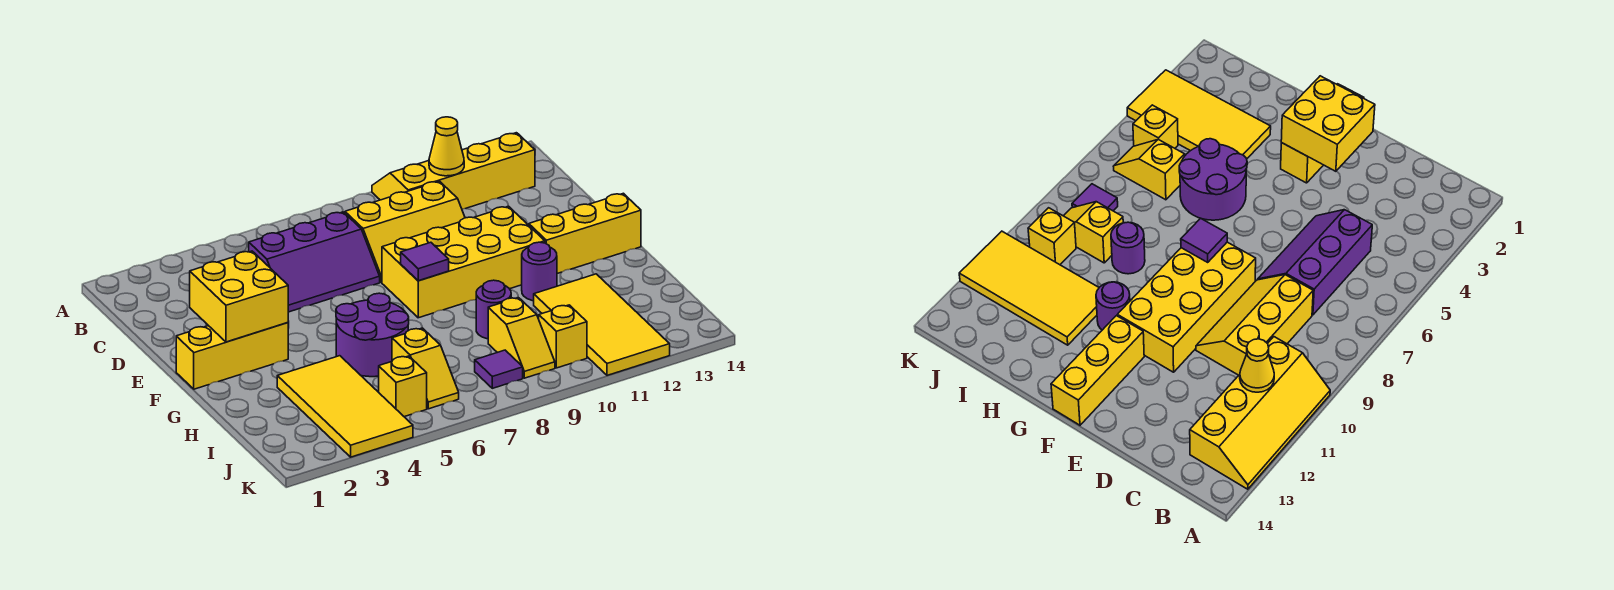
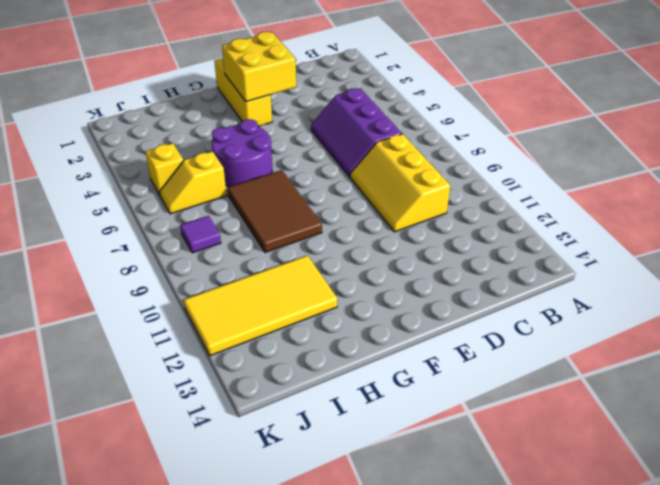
brown 2x3 tile [228,170,322,253] -> purple 1x1 round brick [476,280,511,339]
none -> yellow 2x4 slope [372,133,535,209]
none -> yellow 2x4 brick [382,206,545,318]
none -> yellow 1x3 brick [529,193,641,274]

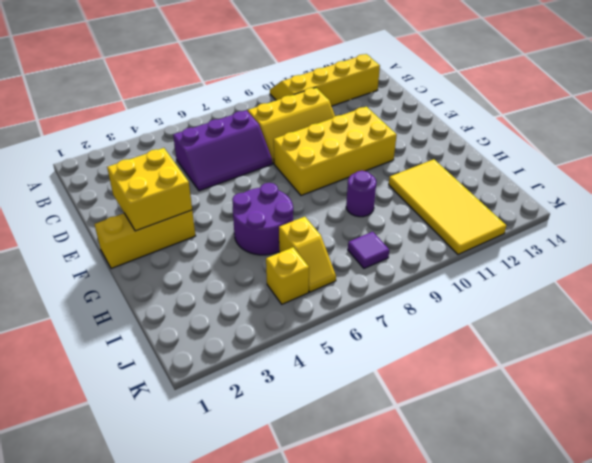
none -> yellow 1x3 brick [529,193,641,274]
none -> purple 1x1 round brick [522,242,557,301]
none -> yellow 2x4 tile [277,356,413,457]

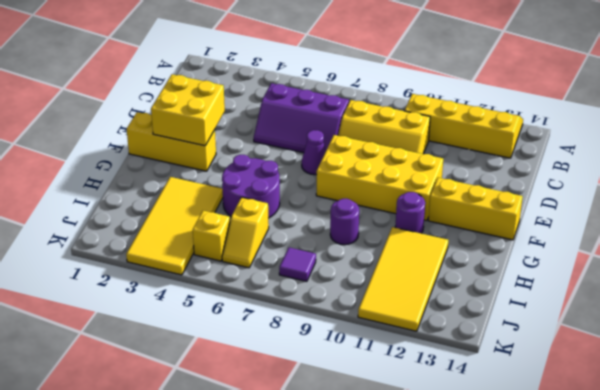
purple 1x1 cone [302,130,326,175] -> none
none -> yellow 1x2 slope [488,298,555,378]
none -> yellow 1x1 brick [539,305,587,368]
none -> yellow 1x1 cone [429,117,464,176]

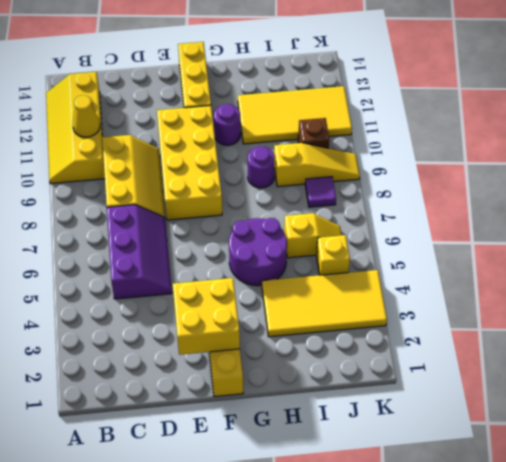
yellow 1x3 slope [274,143,360,187] -> yellow 1x2 slope [488,298,555,378]
brown 1x1 brick [298,118,329,148] -> yellow 1x1 brick [539,305,587,368]
none -> purple 1x1 tile [401,242,449,281]

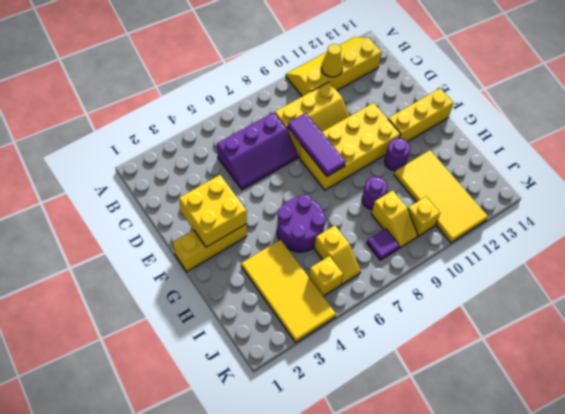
purple 1x3 tile [288,113,346,176] -> purple 1x1 tile [401,242,449,281]

